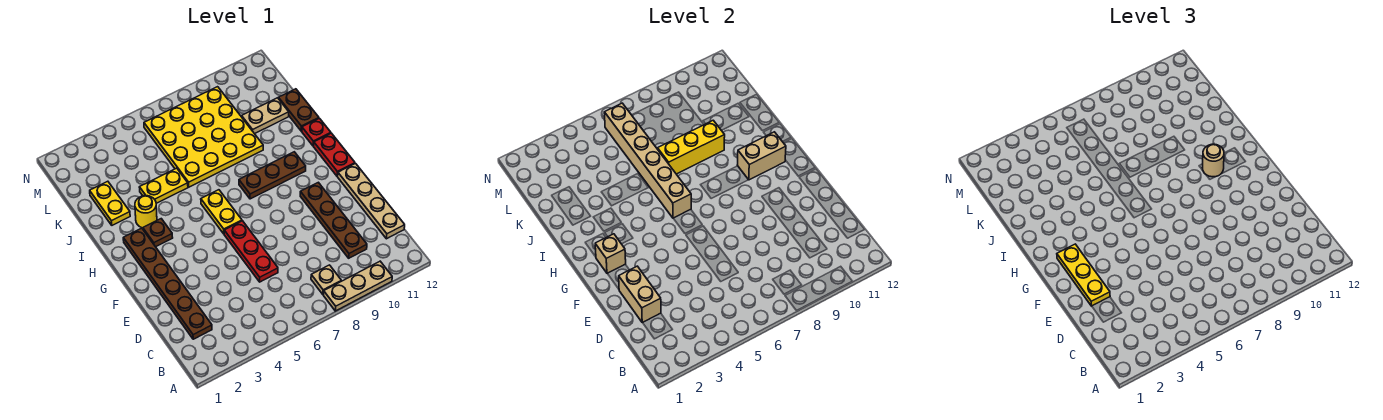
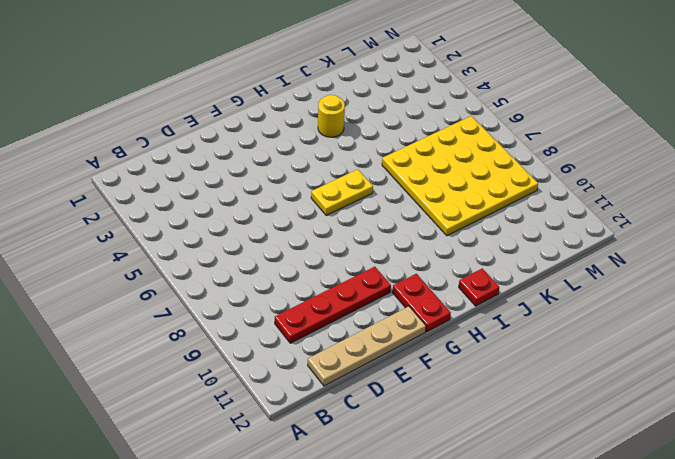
red 1x4 plate [275,267,391,343] -> brown 1x4 plate [300,182,367,258]
red 1x2 plate [392,274,451,332] -> red 1x2 plate turned to [314,133,355,176]
none -> tan 1x3 plate [323,261,392,311]
none -> tan 1x1 plate [311,265,341,294]
none -> brown 1x6 plate [123,228,212,339]

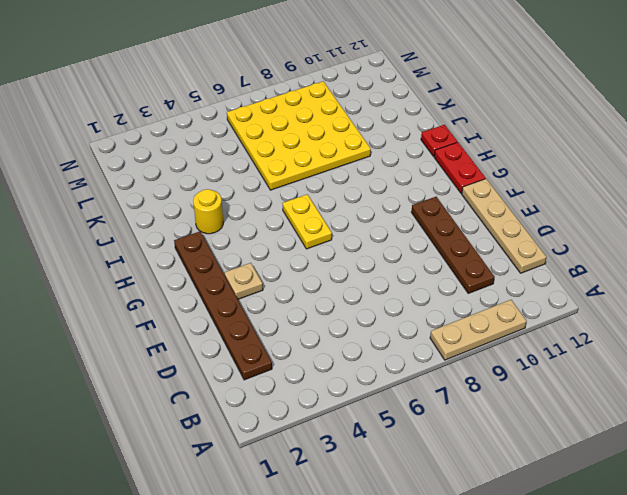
tan 1x1 plate [224,263,263,299] -> tan 1x1 plate moved to [311,265,341,294]
none -> red 1x3 plate [224,221,278,282]
none -> brown 1x1 plate [143,219,173,247]
none -> brown 1x3 plate [239,152,306,199]

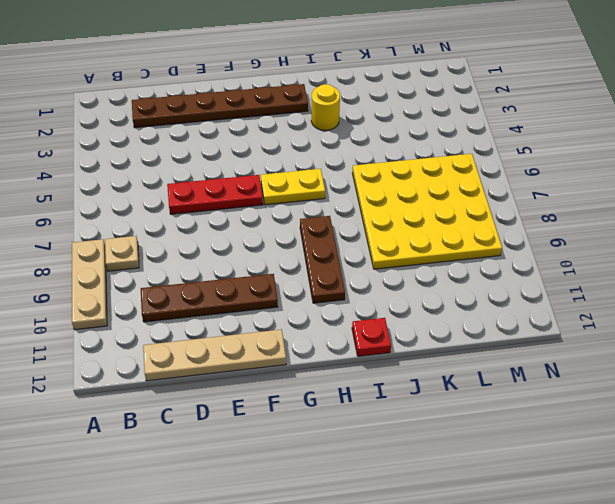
none -> red 1x2 plate [314,133,355,176]
none -> brown 1x1 plate [143,219,173,247]
none -> yellow 1x2 plate [90,181,130,225]

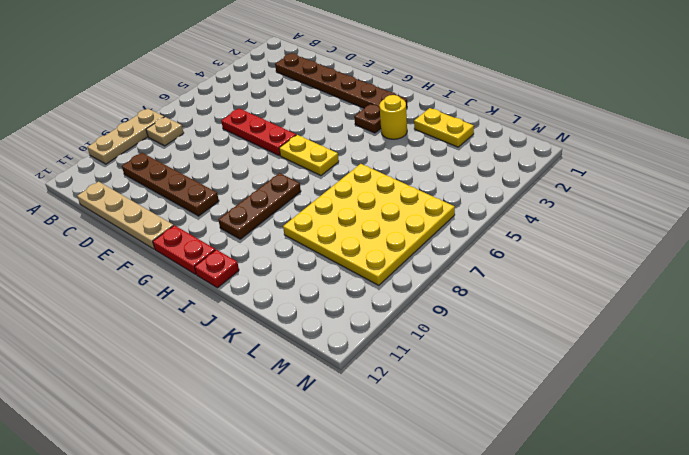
none -> yellow 1x2 plate [139,168,188,203]
none -> brown 1x2 plate [278,89,319,131]
none -> tan 1x2 plate [242,98,289,134]

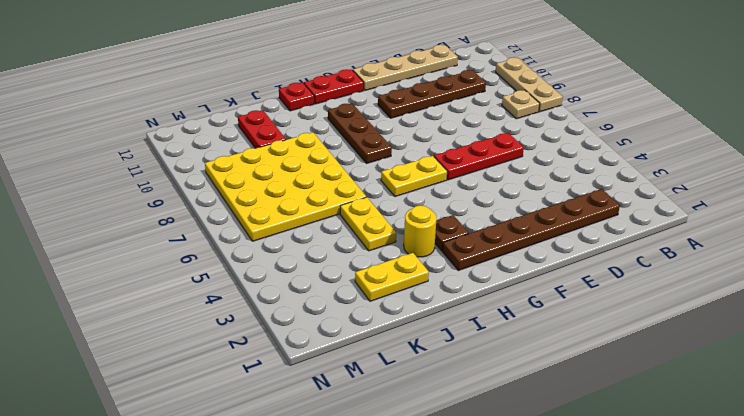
red 1x2 plate [238,110,286,148] -> tan 1x2 plate [242,98,289,134]
none -> brown 1x2 plate [278,89,319,131]
none -> tan 1x2 brick [619,266,661,323]
none -> tan 1x1 brick [595,234,626,273]

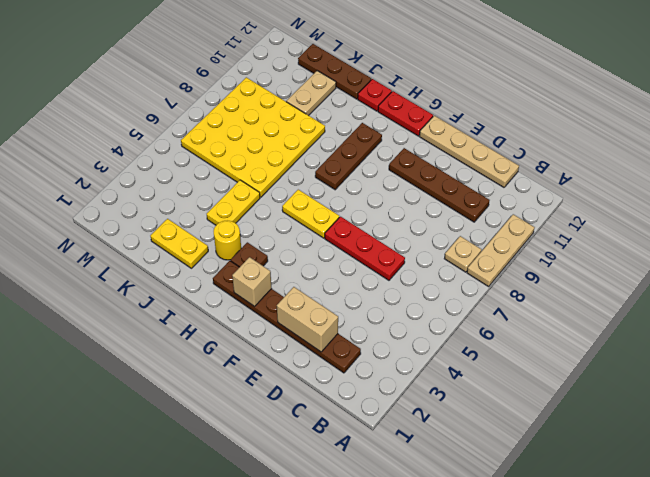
brown 1x3 plate [298,44,371,99] -> brown 1x2 plate [278,89,319,131]
none -> tan 1x6 brick [604,103,691,218]
none -> tan 1x2 brick [737,132,786,180]
none -> yellow 1x3 brick [658,120,725,174]

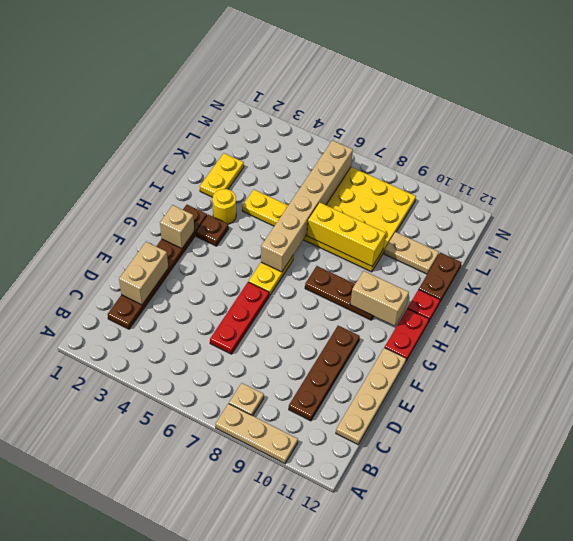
none -> yellow 1x3 plate [1057,244,1110,306]
none -> tan 1x1 round brick [1203,144,1224,177]

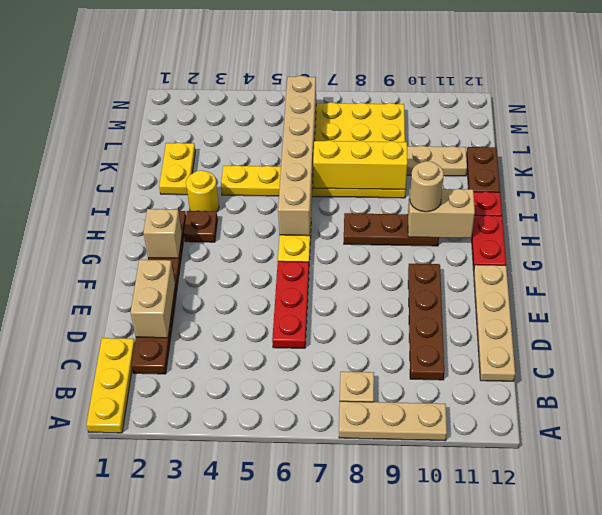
yellow 1x3 plate [86,338,135,433] -> yellow 1x3 plate moved to [1057,244,1110,306]

